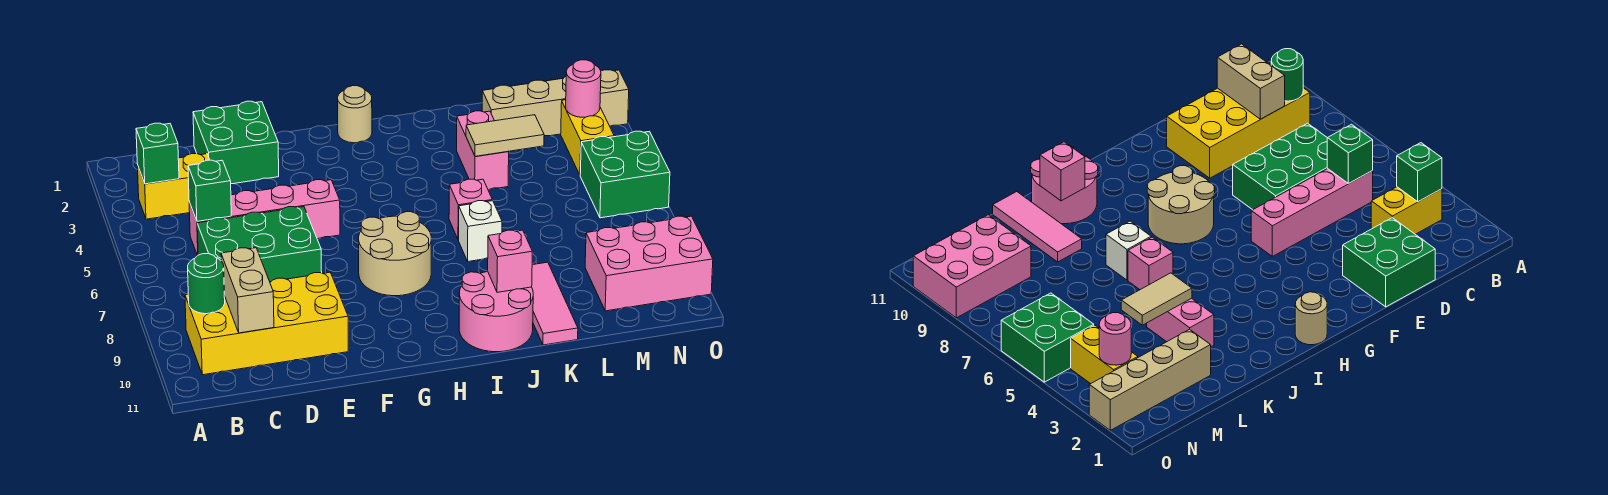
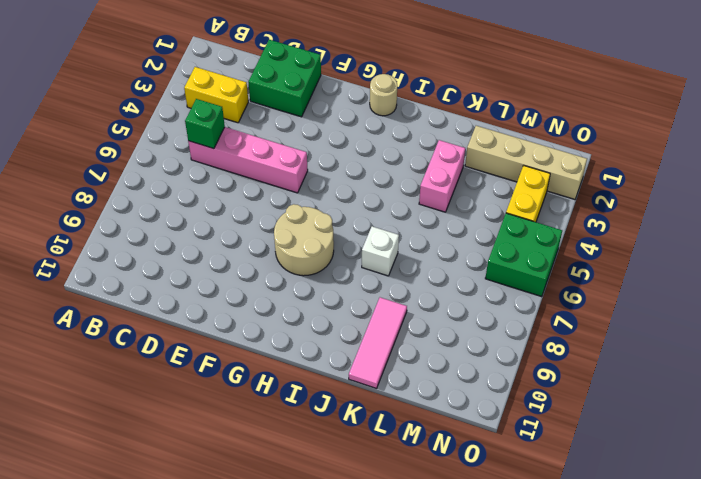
none -> yellow 2x4 brick [185,272,348,375]
none -> green 2x3 brick [197,207,322,282]
none -> pink 2x2 round brick [459,272,533,352]

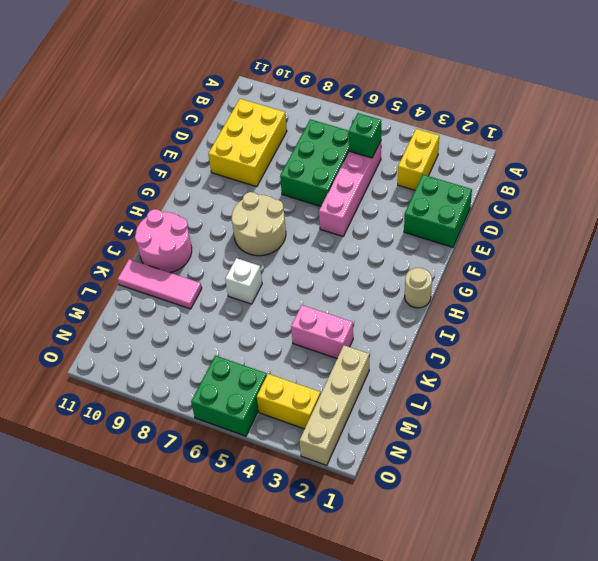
yellow 2x3 brick [208,99,287,187] -> yellow 2x4 brick [185,272,348,375]
none -> pink 1x1 brick [449,179,492,240]
none -> pink 2x3 brick [585,216,713,311]
none -> green 1x1 brick [136,123,179,184]

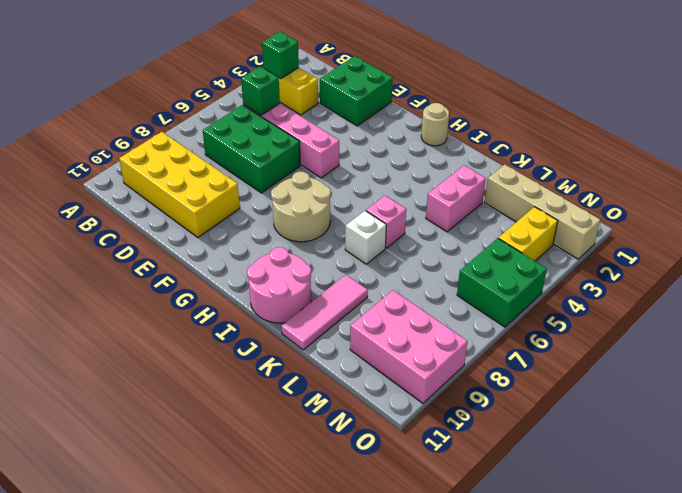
none -> green 1x1 round brick [188,254,225,314]
none -> tan 1x2 brick [221,248,274,333]
none -> pink 1x1 brick [488,230,532,292]

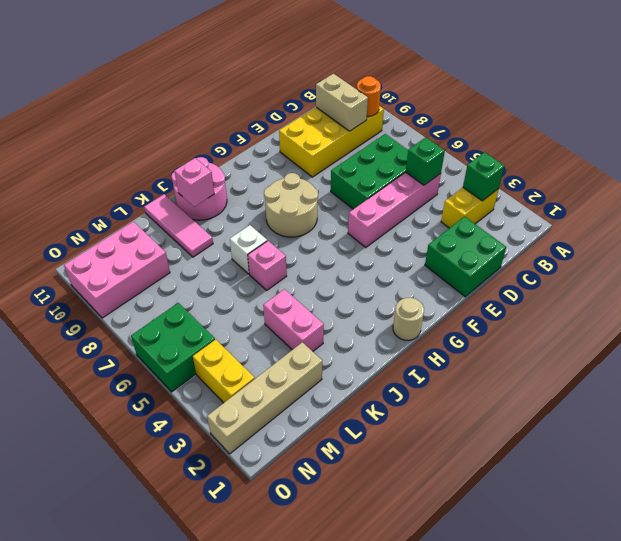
orange 1x1 round brick [357,76,381,116] -> green 1x1 round brick [188,254,225,314]
none -> tan 1x2 tile [466,115,544,156]
none -> pink 1x1 round brick [566,60,601,117]

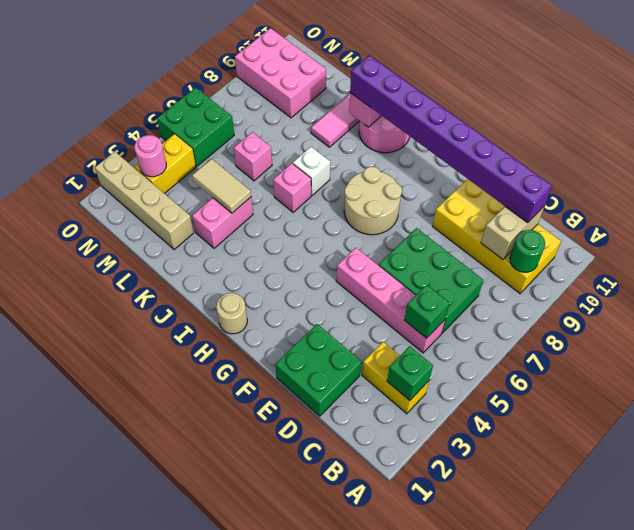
purple 1x8 brick [350,56,552,223] -> none
pink 1x1 brick [234,132,272,181] -> none

